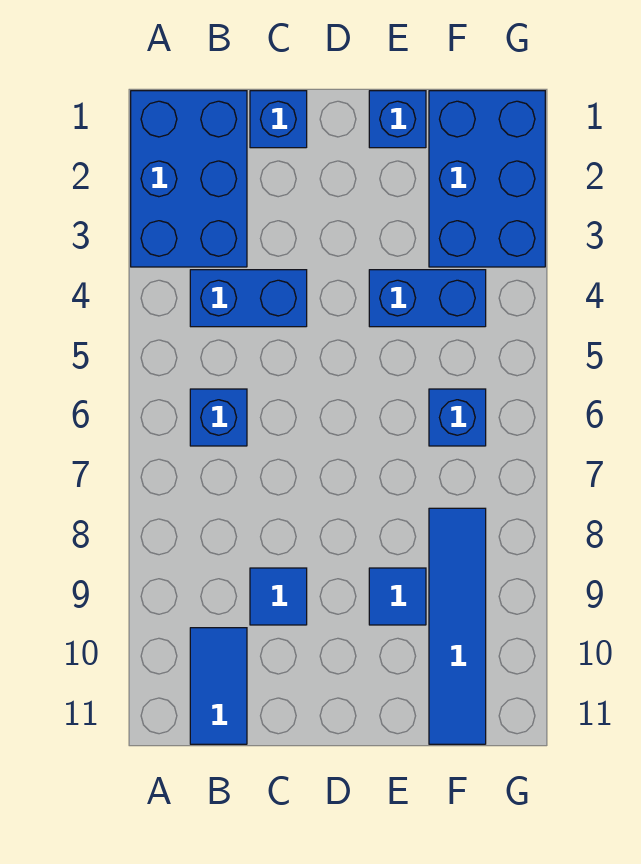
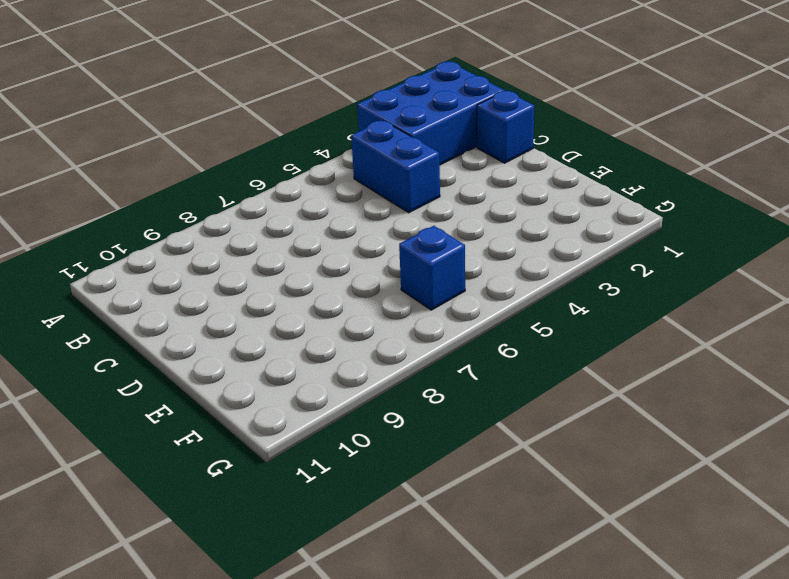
none -> blue 1x1 brick [190,389,247,446]
none -> blue 1x2 tile [190,628,247,744]
none -> blue 1x1 tile [250,568,307,625]

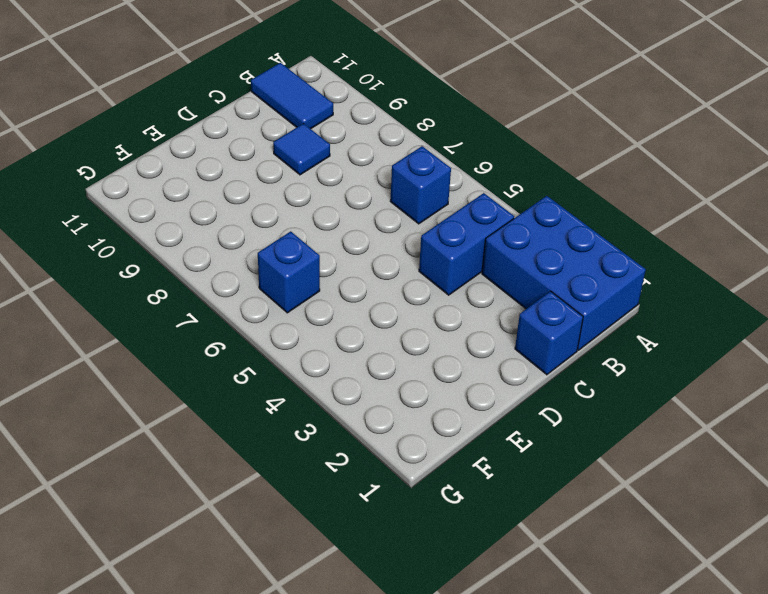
none -> blue 1x1 brick [369,91,426,148]
none -> blue 1x2 brick [369,270,486,327]
none -> blue 1x1 tile [369,568,426,625]

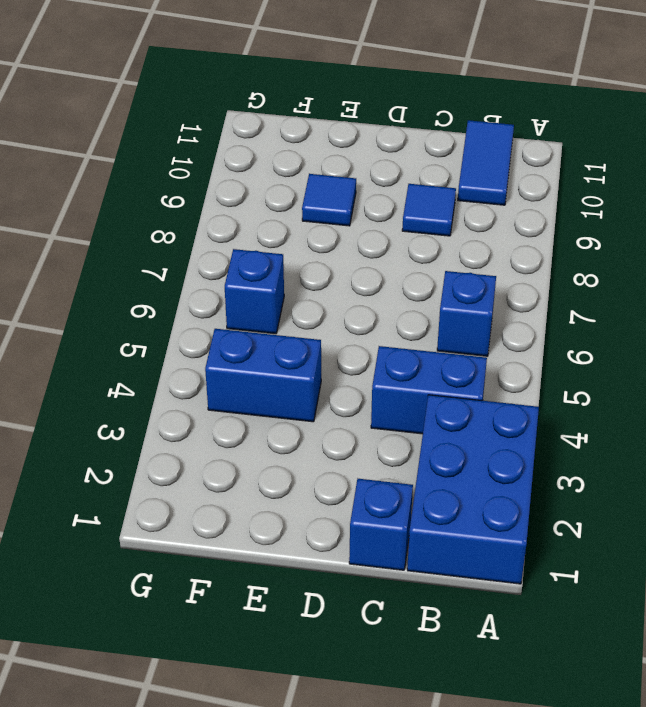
none -> blue 1x1 brick [369,91,426,148]
none -> blue 2x3 brick [429,91,545,267]
none -> blue 1x4 tile [429,508,486,744]

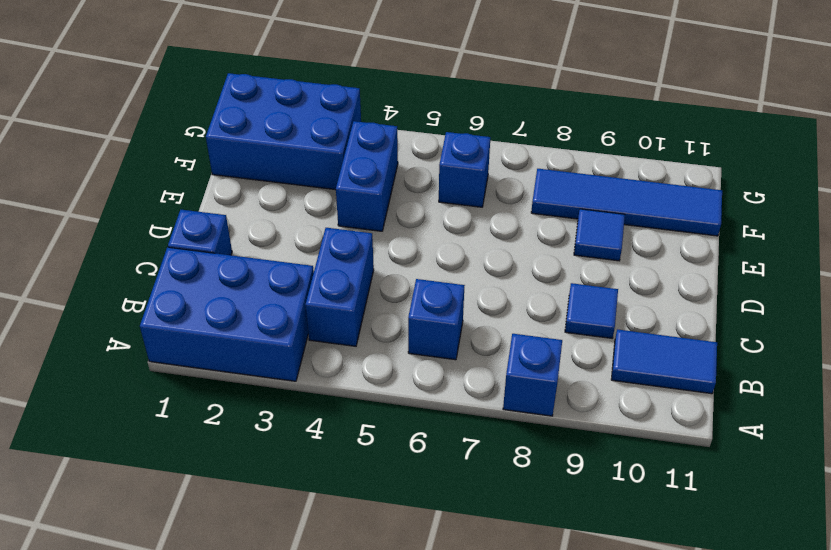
blue 1x1 brick [503,334,562,416] -> blue 1x1 brick moved to [369,91,426,148]

